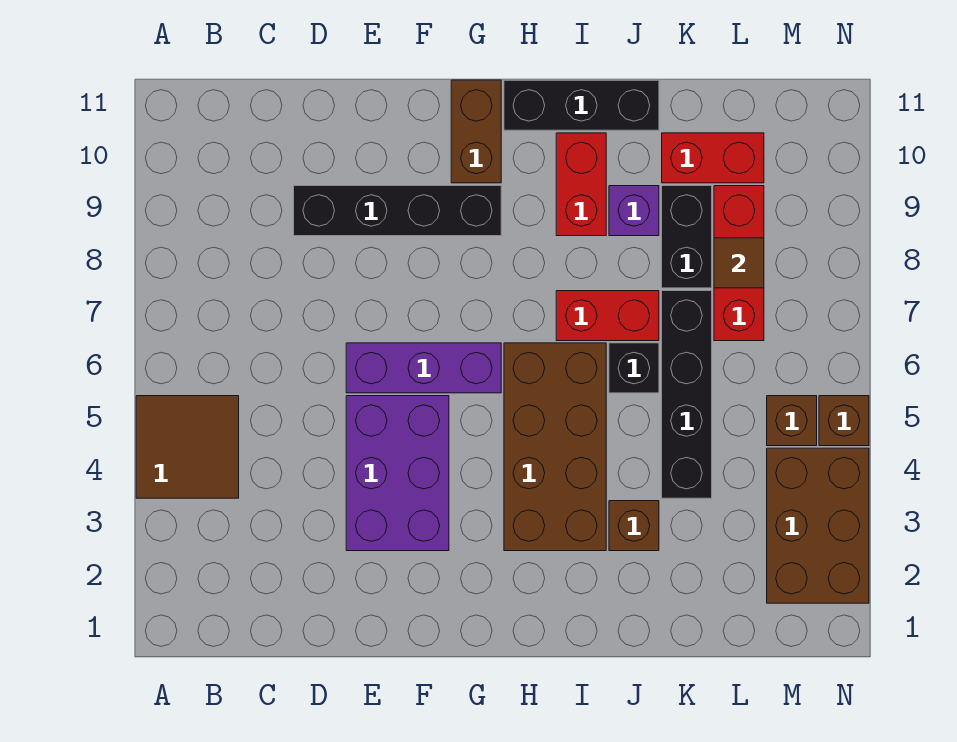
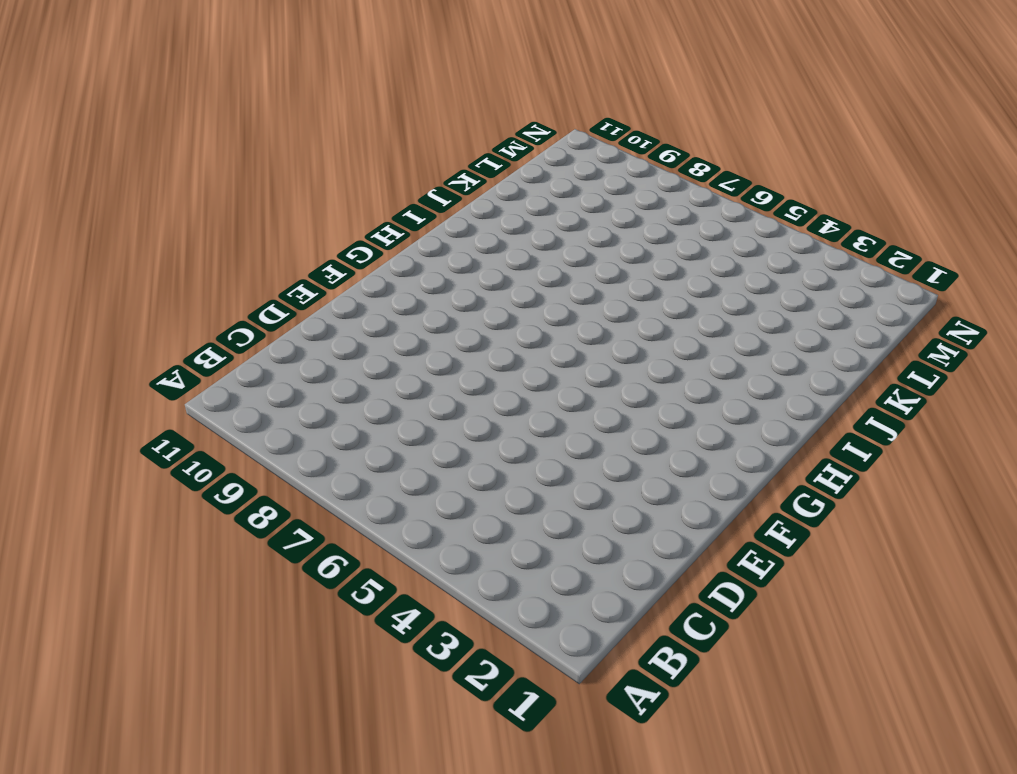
none -> brown 2x2 tile [136,396,239,498]
none -> black 1x4 brick [294,186,501,236]
none -> purple 2x3 brick [346,396,449,551]

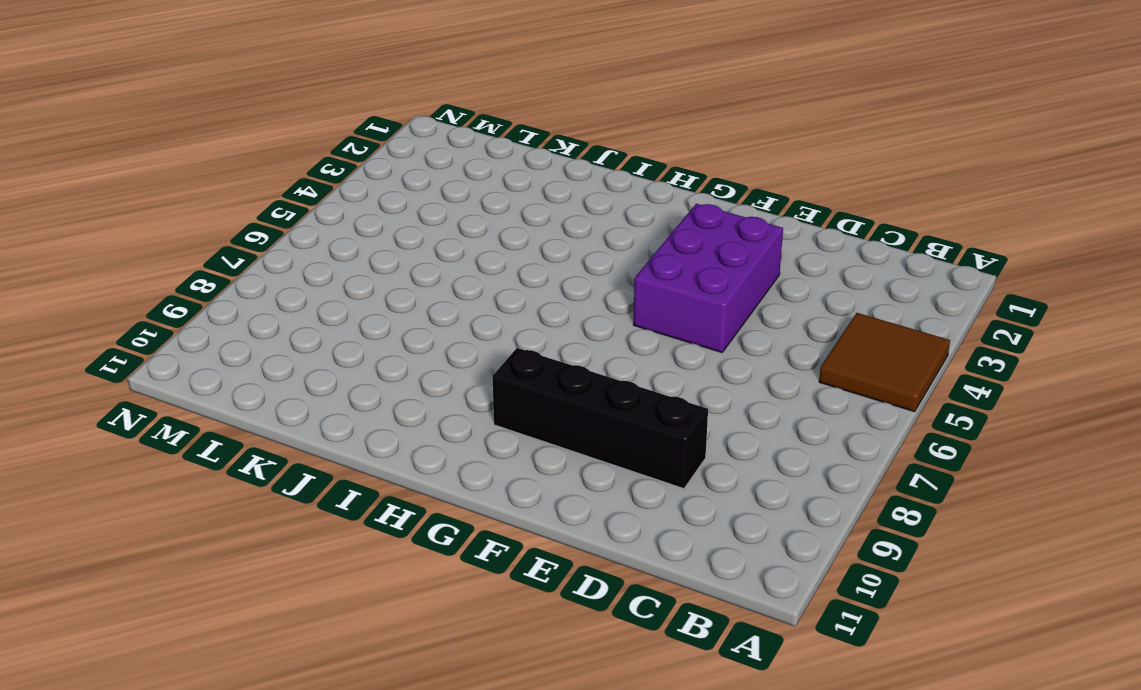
none -> purple 1x3 brick [346,343,501,393]
none -> brown 1x2 brick [451,80,501,183]
none -> brown 2x4 brick [504,343,606,551]

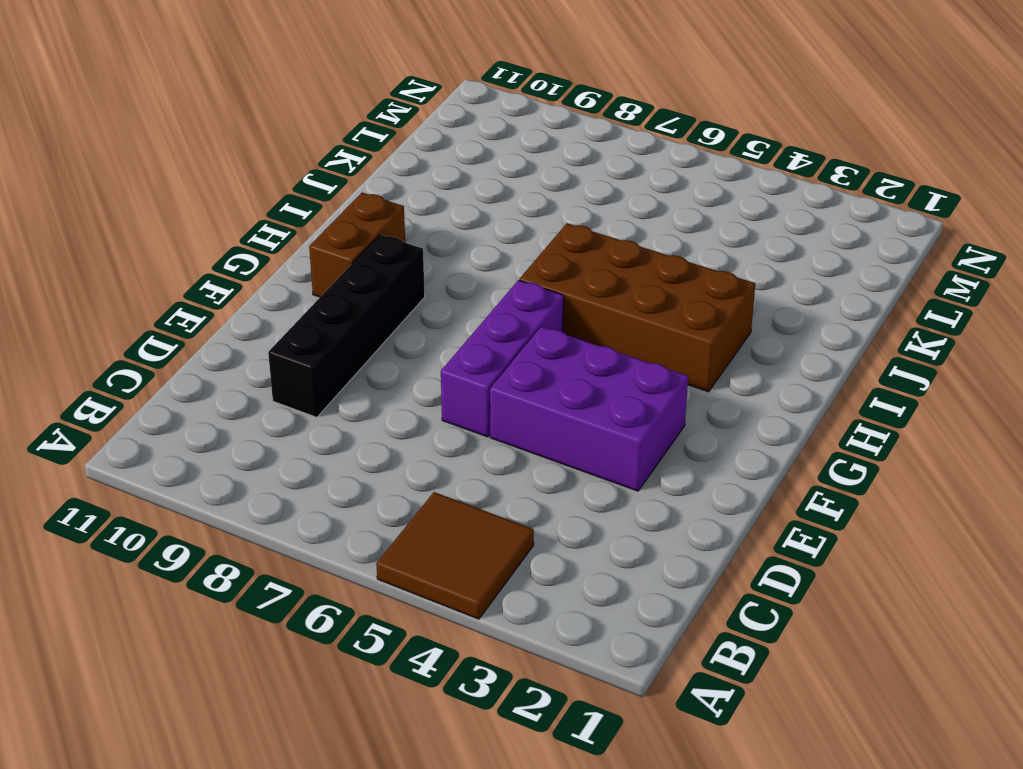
brown 1x2 brick [309,193,405,297] -> brown 1x2 brick turned to [451,80,501,183]
none -> black 1x3 brick [504,80,659,130]
none -> red 1x2 brick [556,291,659,341]
none -> red 1x2 brick [556,133,606,236]

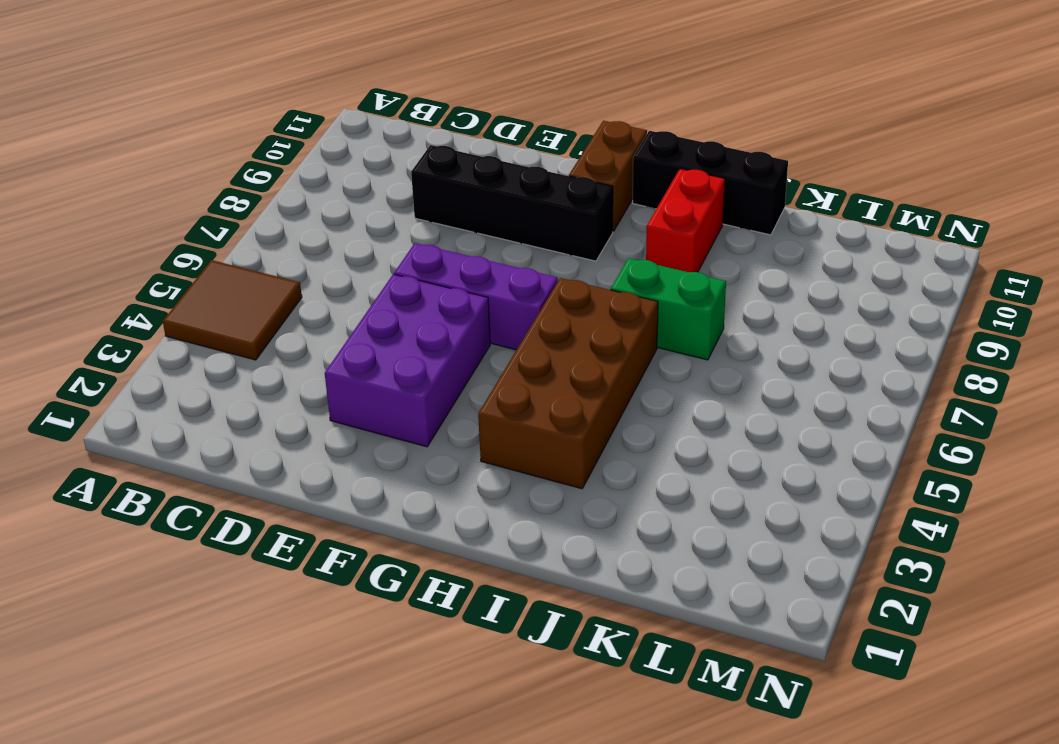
green 1x2 brick [611,258,726,360] -> red 1x2 brick [556,291,659,341]
none -> brown 1x1 brick [609,501,659,551]
none -> black 1x1 brick [609,343,659,393]
none -> purple 1x1 brick [609,186,659,236]

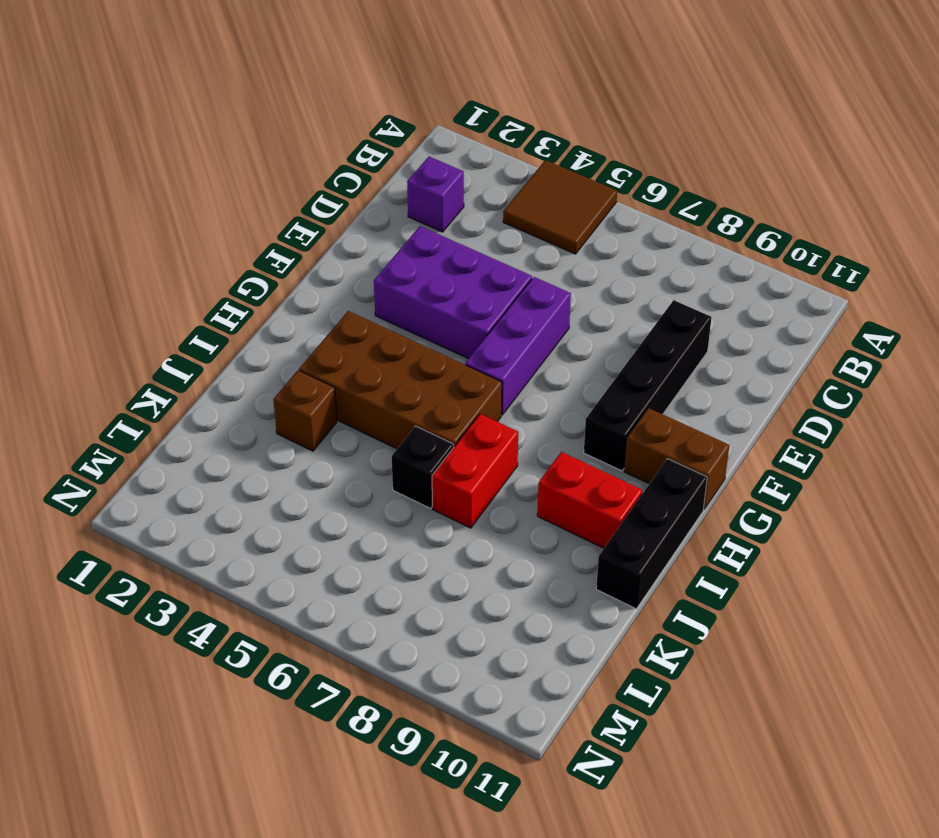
purple 1x1 brick [407,157,464,232] -> purple 1x1 brick moved to [609,186,659,236]
none -> black 1x4 brick [662,291,712,498]
none -> black 1x2 brick [662,186,712,288]
none -> red 1x2 brick [662,133,764,183]

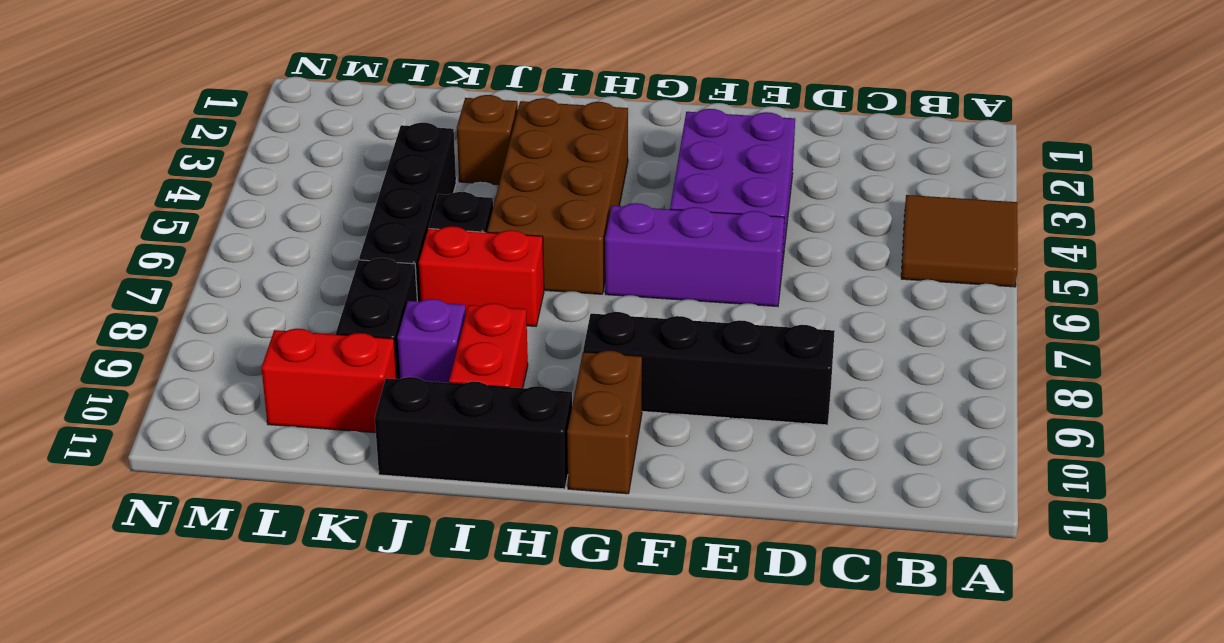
none -> red 1x3 brick [714,186,764,341]
none -> brown 2x3 brick [767,448,869,603]
none -> brown 1x1 brick [767,396,817,446]

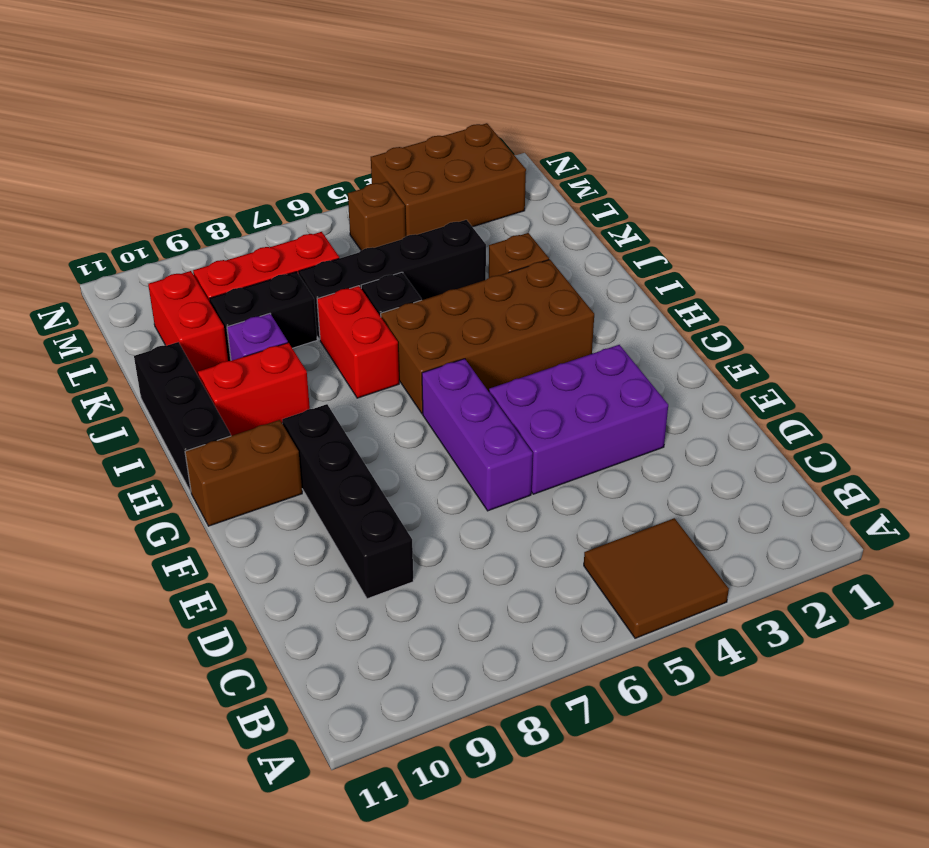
none -> brown 1x1 brick [819,396,869,446]
none -> brown 1x1 tile [714,238,764,288]

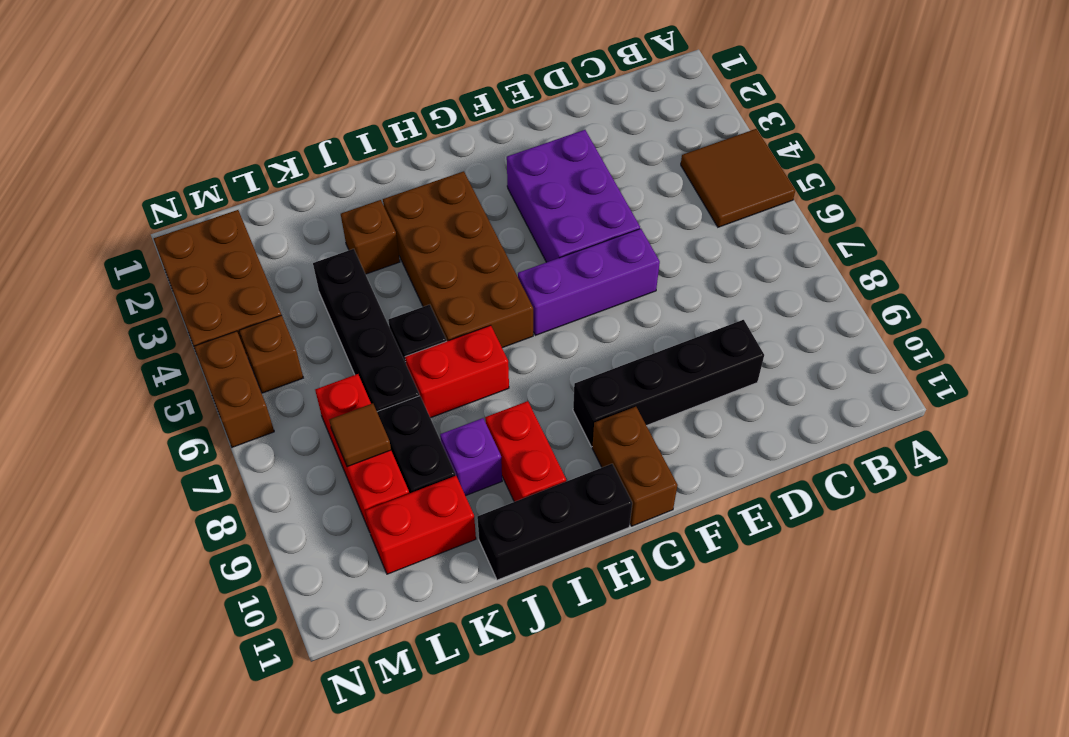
brown 1x2 brick [194,331,274,447] -> brown 1x1 brick [819,396,869,446]

